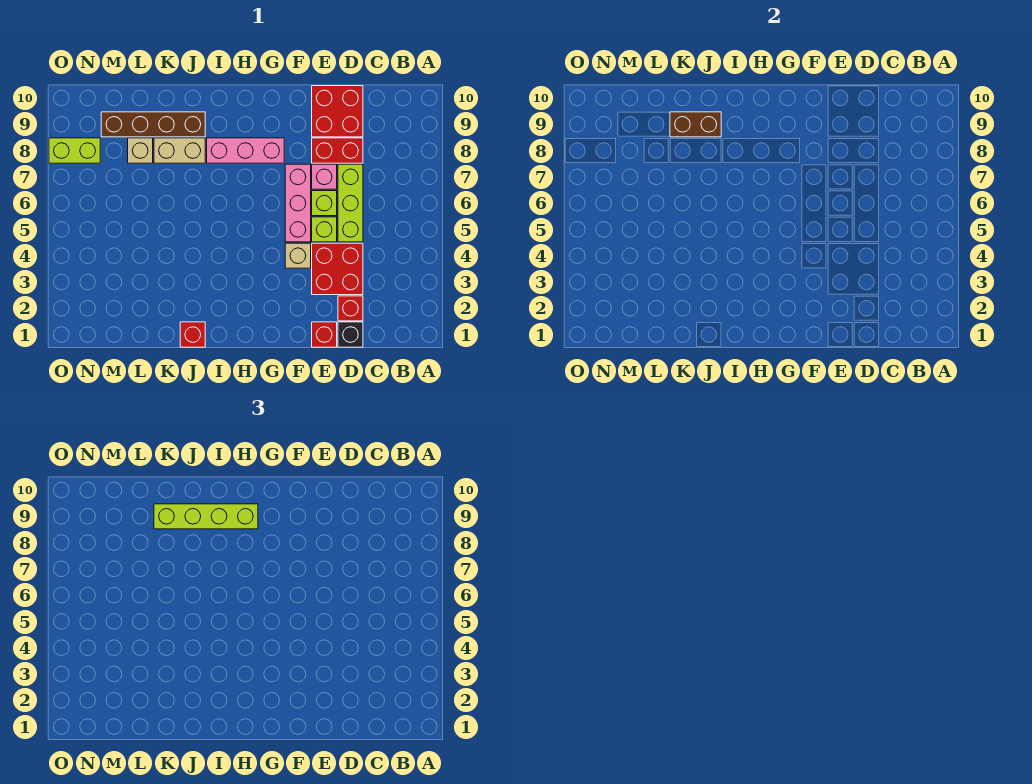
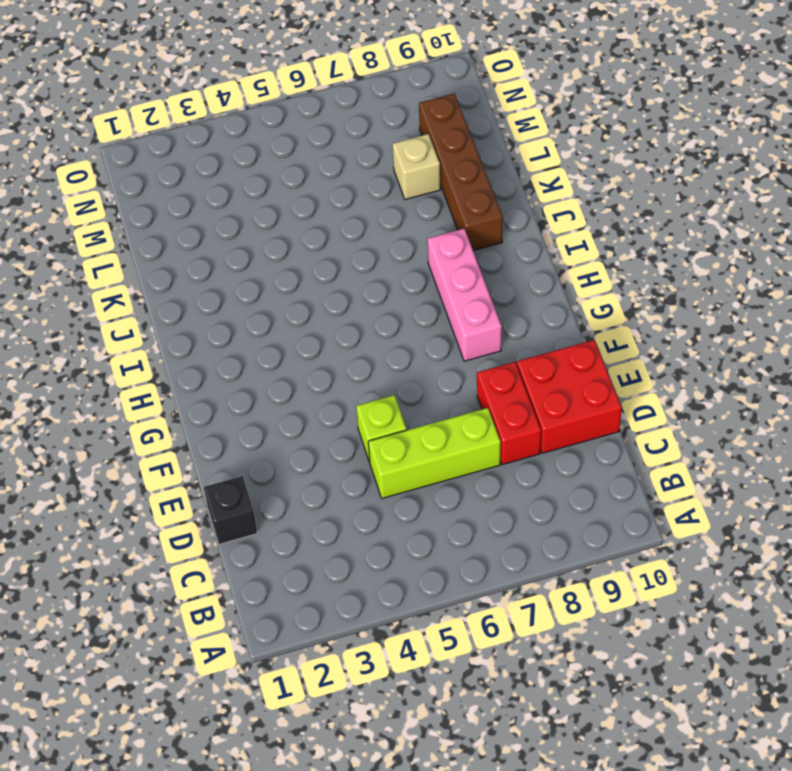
none -> red 1x1 brick [338,296,363,321]
none -> red 2x2 brick [312,243,363,295]
none -> red 1x1 brick [312,322,337,347]

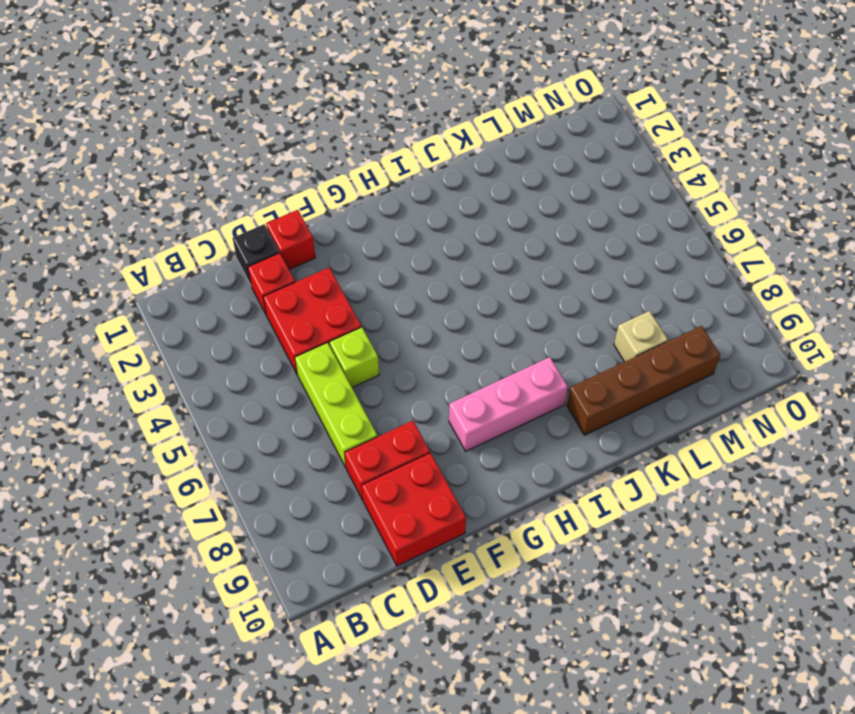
none -> lime 1x1 brick [312,191,337,216]
none -> pink 1x1 brick [312,164,337,189]
none -> tan 1x1 brick [285,243,311,268]

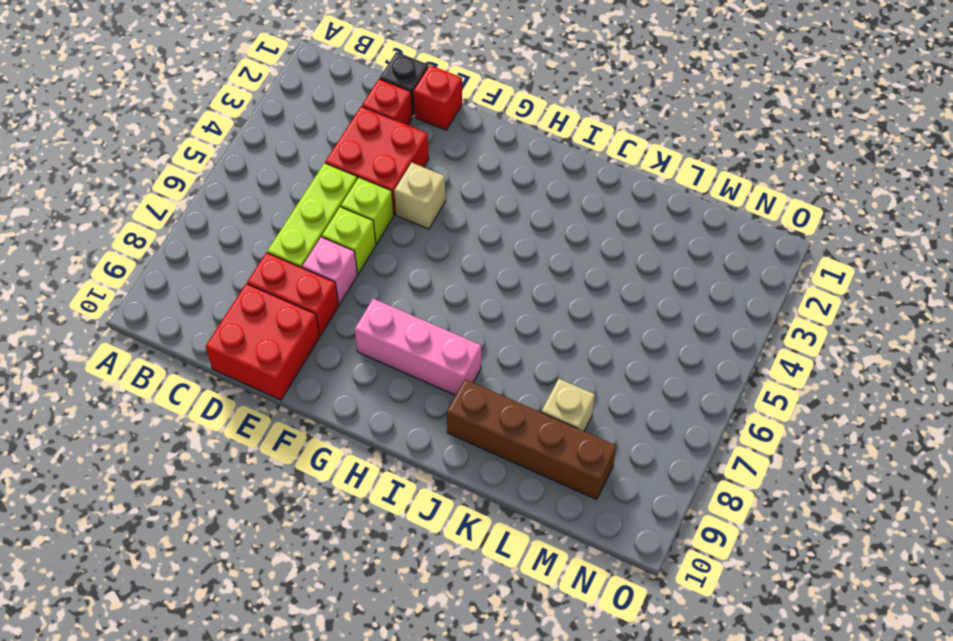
none -> pink 1x3 brick [285,164,311,242]
none -> red 1x1 brick [180,322,205,347]
none -> tan 1x2 brick [154,138,205,163]

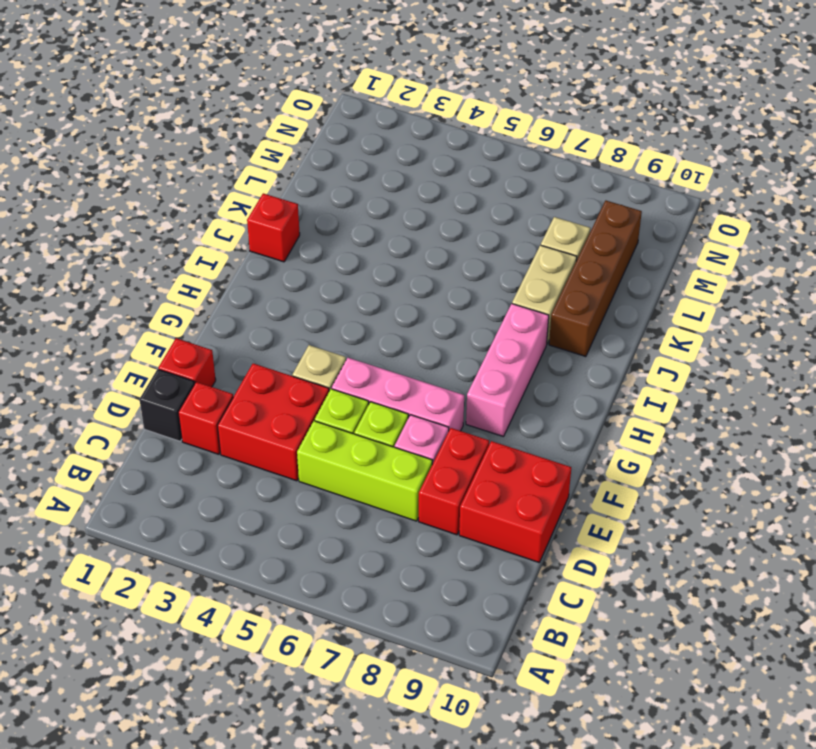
none -> lime 1x2 brick [49,138,100,163]
none -> brown 1x2 brick [670,112,721,137]
none -> lime 1x4 brick [154,504,258,529]

